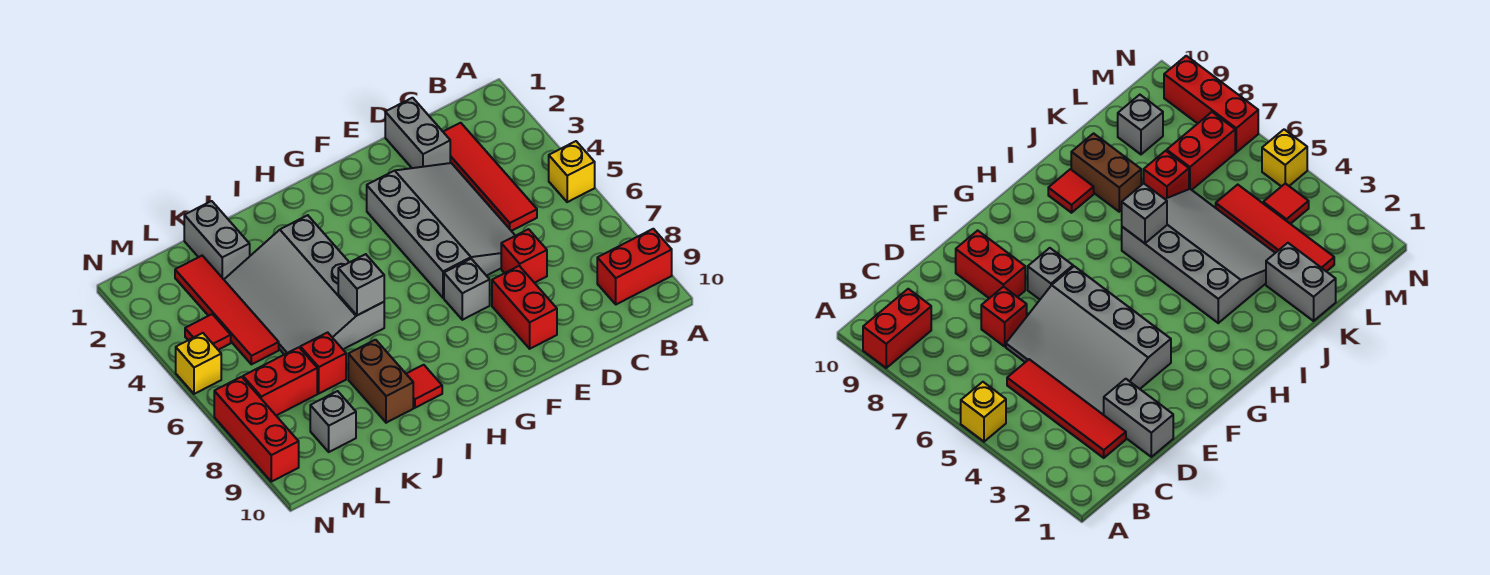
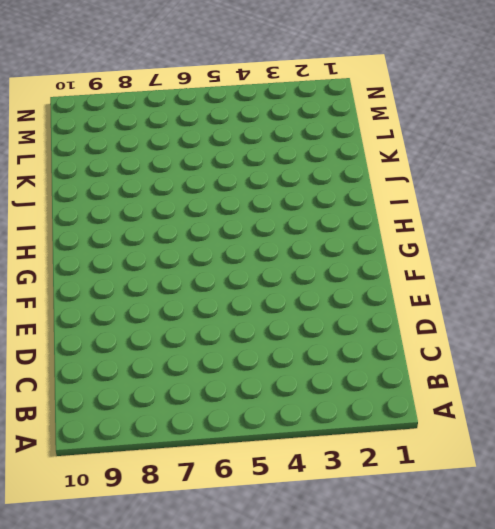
none -> yellow 1x1 brick [549,141,595,202]
none -> red 1x2 brick [597,229,672,304]
none -> red 1x4 tile [443,123,537,231]

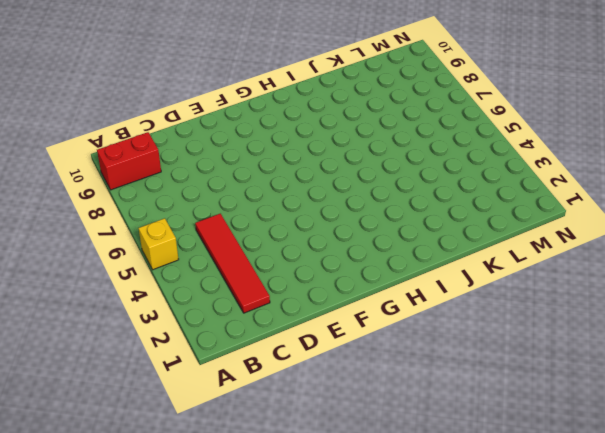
none -> grey 1x2 brick [385,98,450,168]
none -> grey 3x4 slope [367,163,515,298]
none -> red 1x1 brick [501,229,547,283]

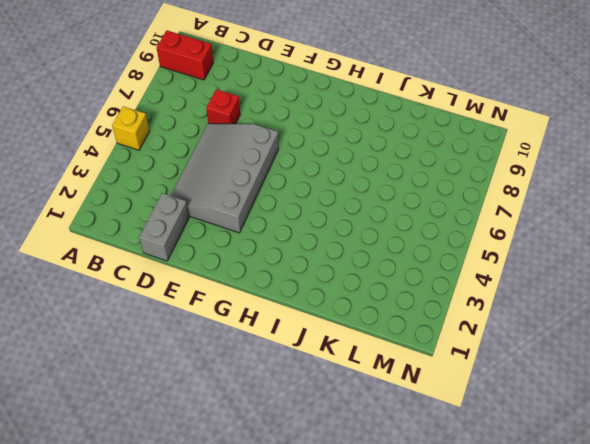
none -> red 1x4 tile [443,123,537,231]
none -> red 1x2 brick [492,266,557,349]
none -> grey 1x1 brick [444,259,490,320]

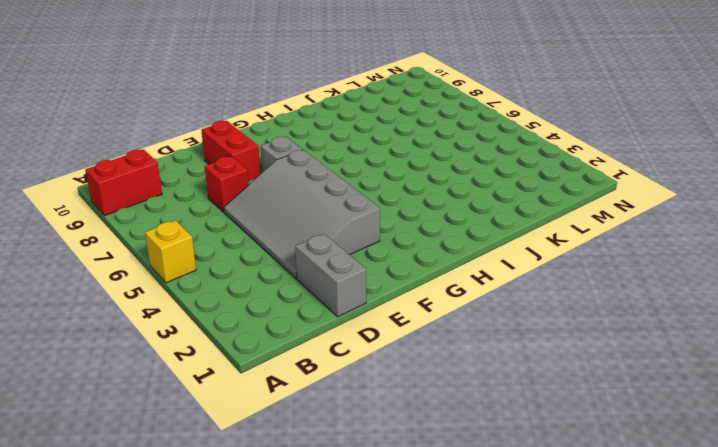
none -> red 1x4 tile [443,123,537,231]
none -> grey 3x4 slope [224,215,384,355]
none -> red 1x1 tile [406,365,442,408]

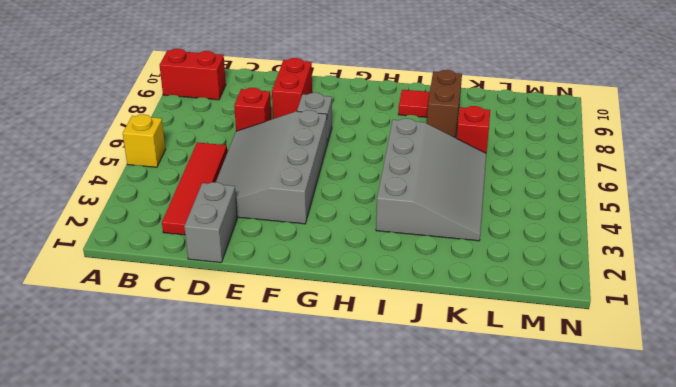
none -> grey 1x2 brick [184,201,250,279]
none -> red 1x4 tile [175,256,279,364]
none -> red 1x2 brick [243,347,317,416]

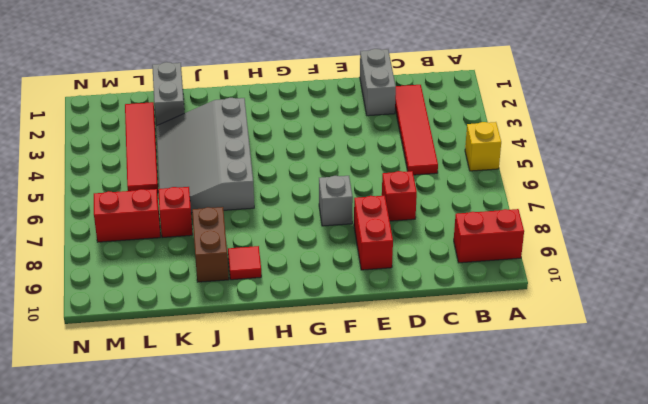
none -> grey 3x4 slope [367,163,515,298]
none -> grey 1x1 brick [310,391,356,452]
none -> red 1x1 tile [185,314,231,350]

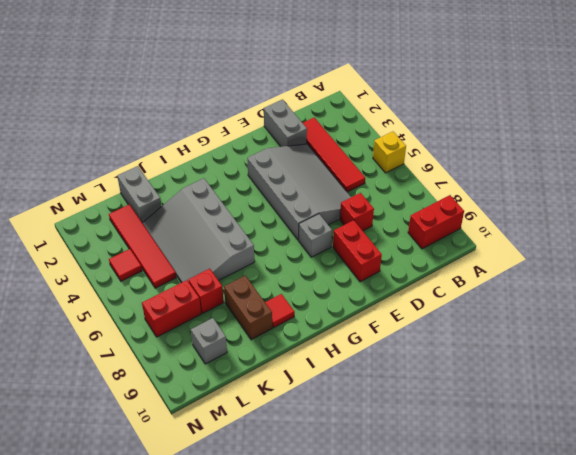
none -> yellow 1x1 brick [176,333,221,394]
none -> red 1x3 brick [214,377,299,482]
none -> grey 1x1 brick [338,254,384,315]

